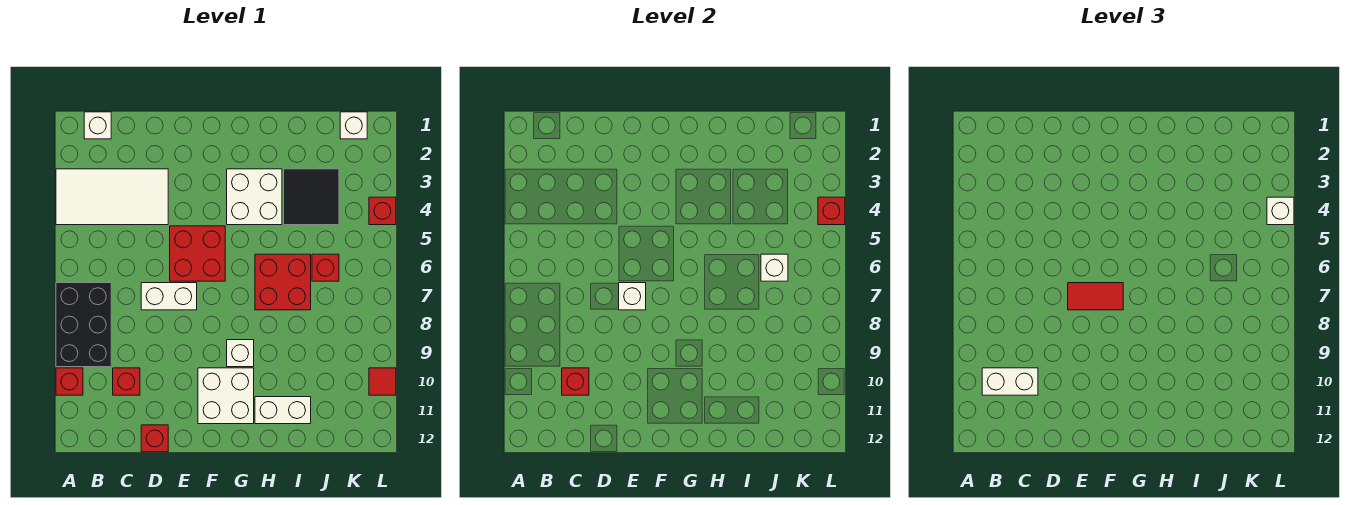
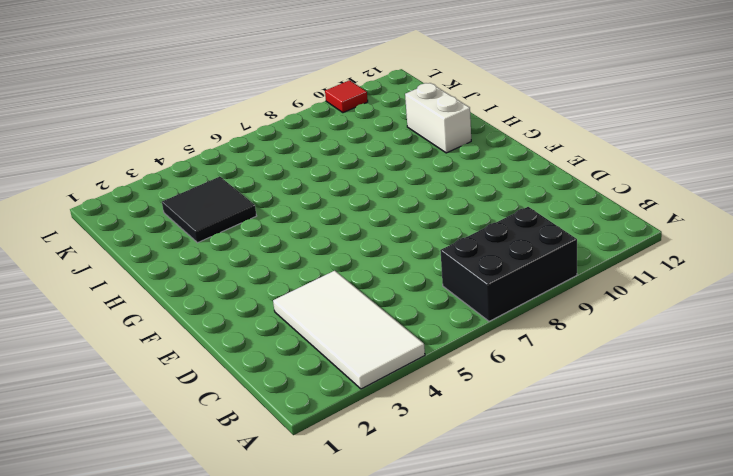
none -> red 1x1 brick [56,368,83,395]
none -> white 1x1 brick [84,112,111,139]
none -> red 1x1 brick [113,368,140,395]

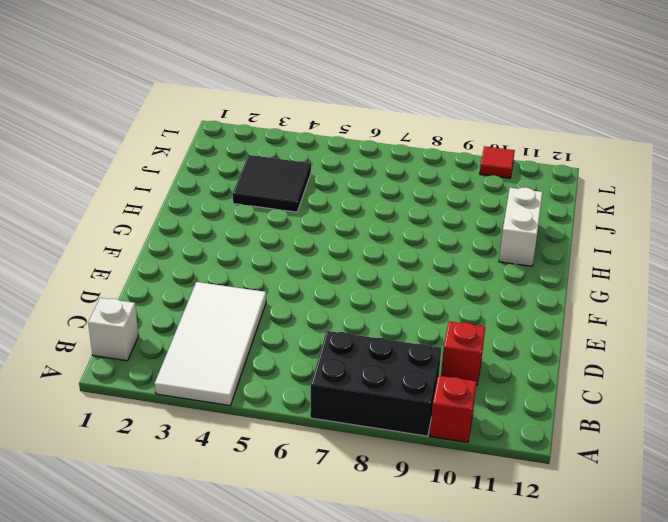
none -> white 1x2 brick [141,283,197,310]
none -> red 1x1 brick [141,425,168,452]
none -> red 2x2 brick [170,226,225,281]

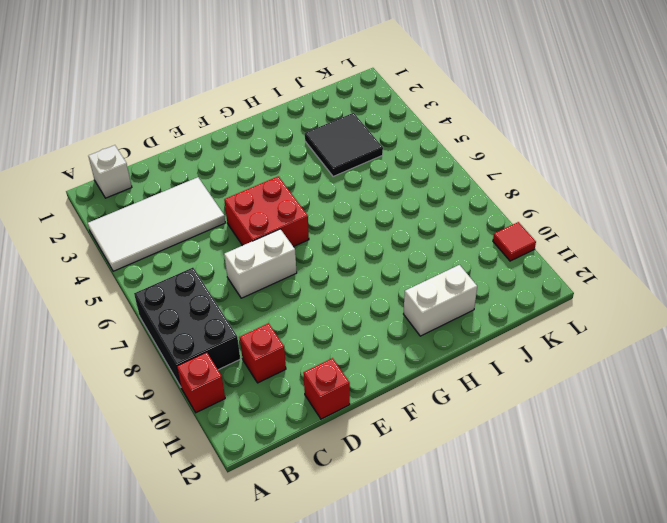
none -> white 2x2 brick [198,368,254,424]
none -> white 2x2 brick [227,169,282,225]
none -> white 1x1 brick [227,340,254,367]

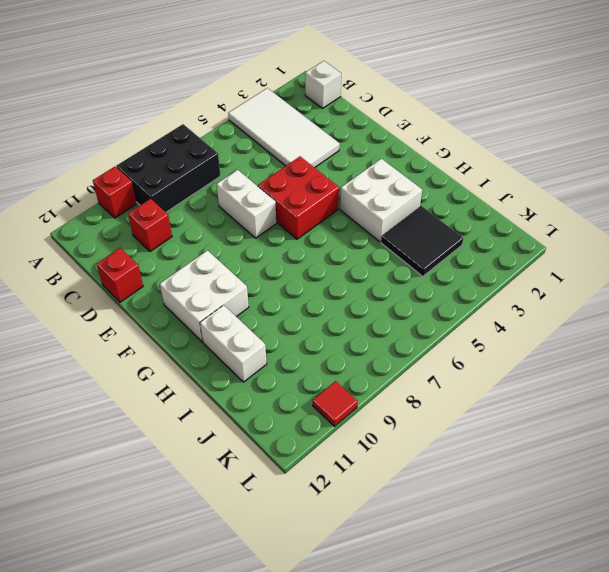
none -> white 1x1 brick [227,340,254,367]
none -> red 2x2 brick [255,254,311,310]
none -> red 1x1 brick [312,254,339,281]

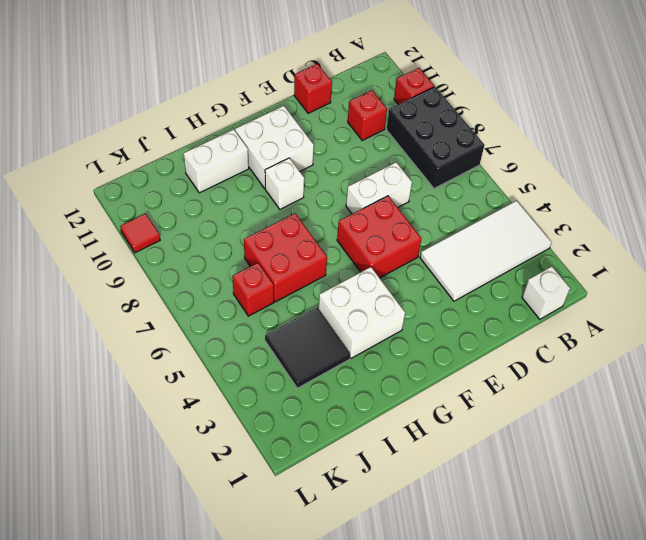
none -> white 1x1 brick [340,112,367,139]
none -> red 1x1 brick [369,197,396,225]
none -> red 1x1 brick [562,368,589,395]

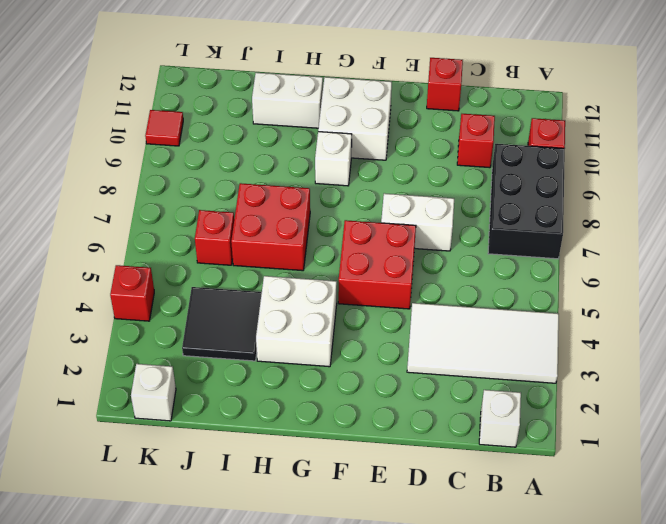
none -> red 1x1 brick [562,368,589,395]
none -> white 1x1 brick [619,283,646,310]
none -> white 1x1 brick [761,254,788,281]

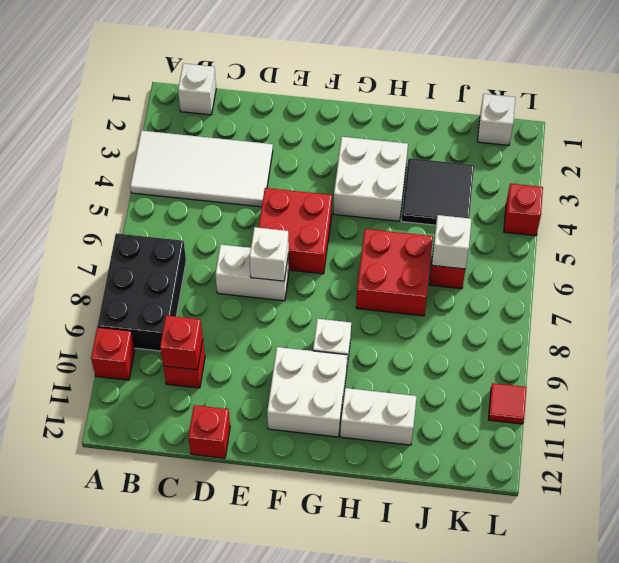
none -> red 1x1 brick [818,197,845,225]
none -> white 1x2 brick [982,368,1038,395]
none -> red 1x2 tile [1068,283,1123,310]

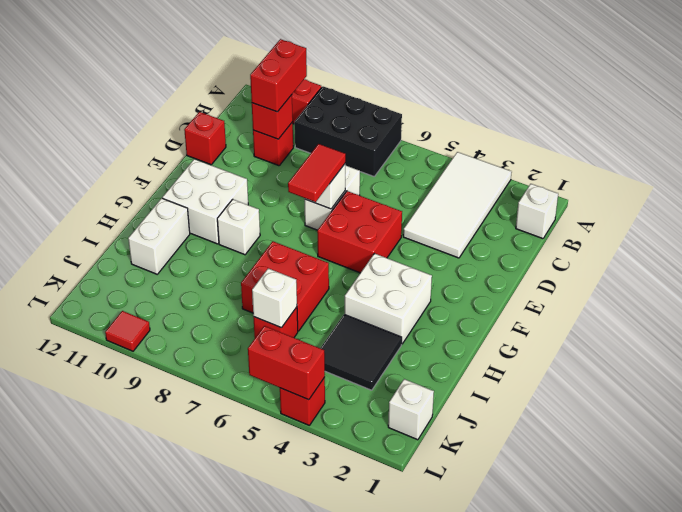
red 1x2 brick [250,39,307,112] -> white 1x2 brick [982,368,1038,395]
red 1x2 brick [248,326,325,400] -> red 1x1 brick [818,197,845,225]
none -> white 1x1 brick [1267,197,1294,225]

